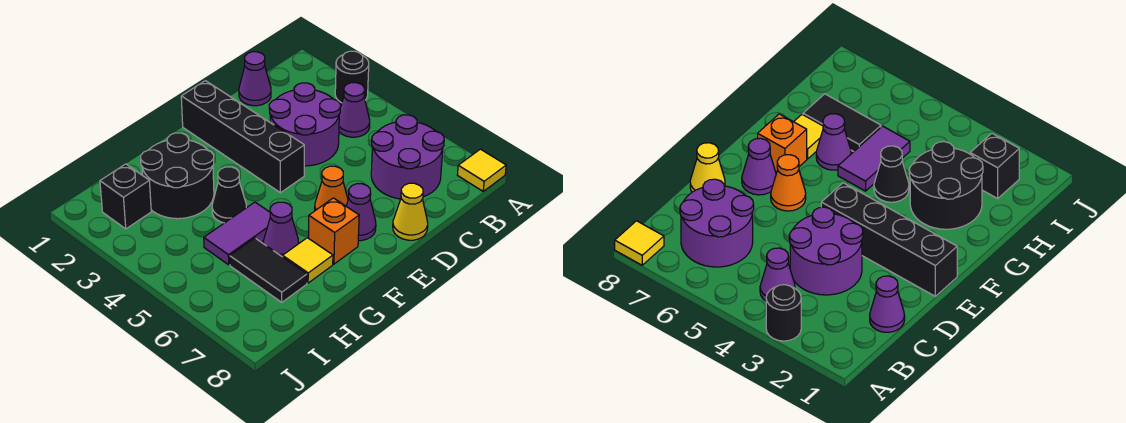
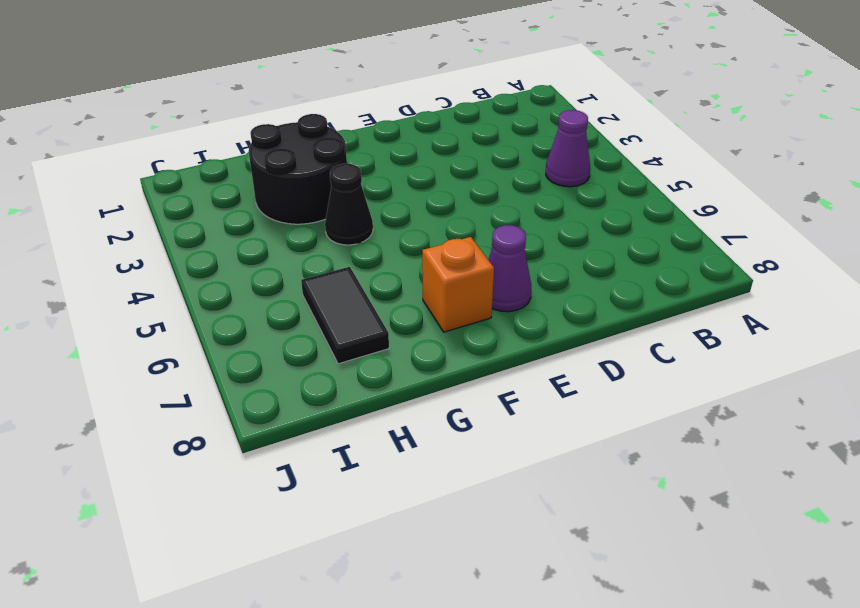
none -> black 1x1 round brick [335,51,369,103]
none -> yellow 1x1 tile [458,149,506,191]
none -> purple 2x2 round brick [371,115,444,199]

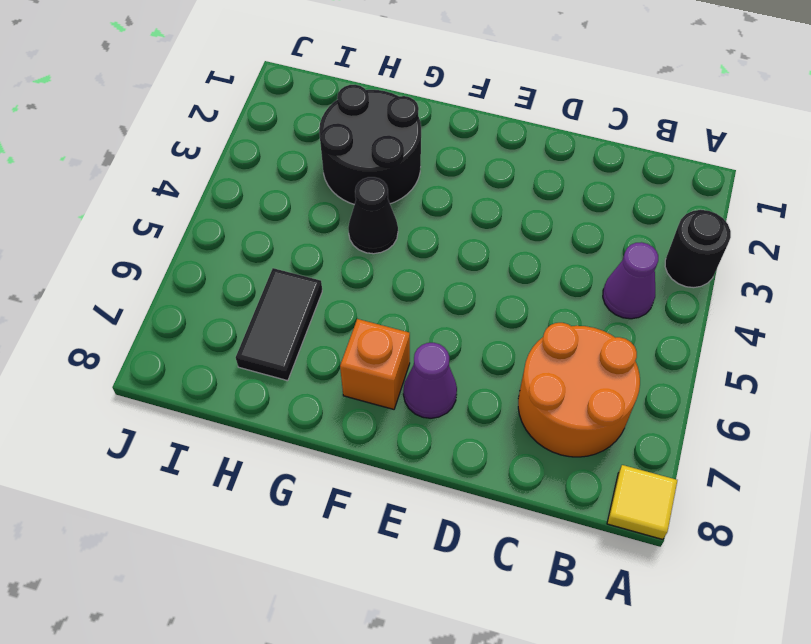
orange 2x2 round brick [518,323,640,457] -> purple 2x2 round brick [371,115,444,199]
none -> purple 1x1 cone [239,52,271,106]
none -> purple 2x2 round brick [269,83,340,166]
none -> yellow 1x1 cone [393,183,428,240]

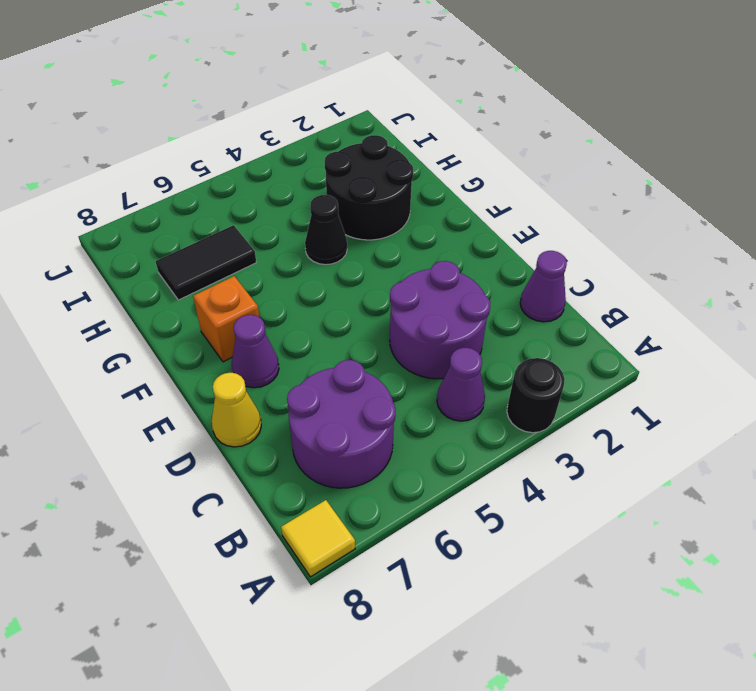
none -> black 1x4 brick [181,81,304,193]
none -> orange 1x1 cone [315,166,348,211]
none -> purple 1x2 tile [204,202,270,265]

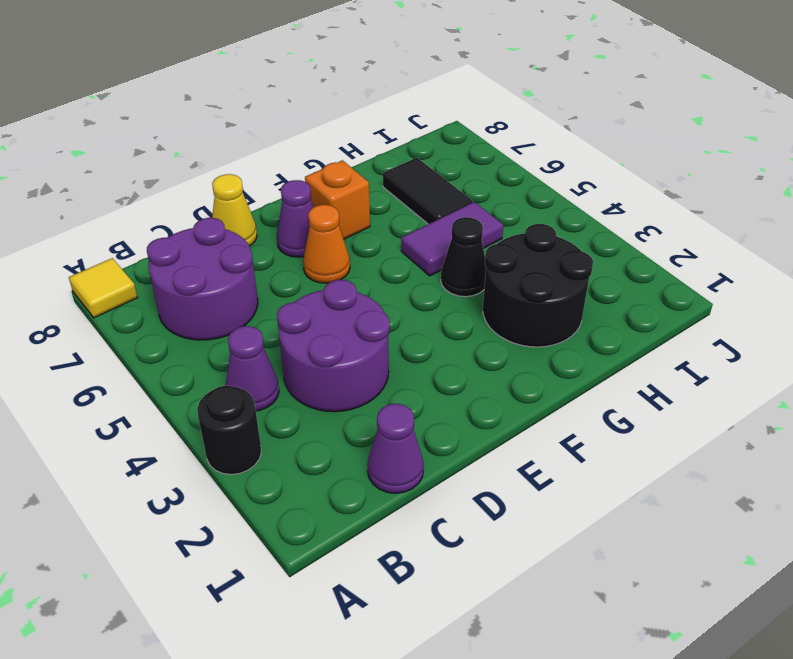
none -> black 1x4 brick [181,81,304,193]
none -> purple 1x1 cone [264,202,299,257]
none -> yellow 1x1 tile [283,238,333,283]

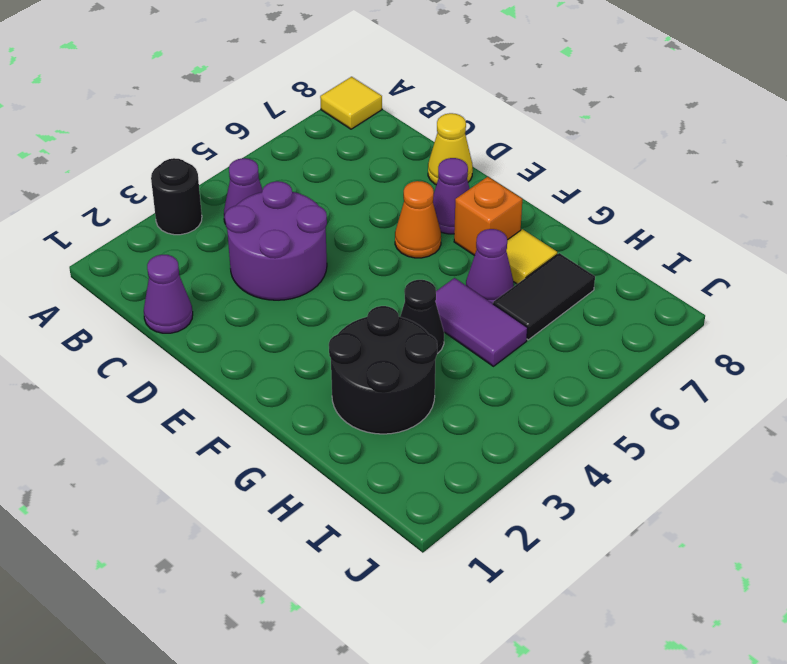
none -> purple 2x2 round brick [371,115,444,199]
none -> black 1x4 brick [181,81,304,193]
none -> black 1x1 brick [100,164,151,229]

